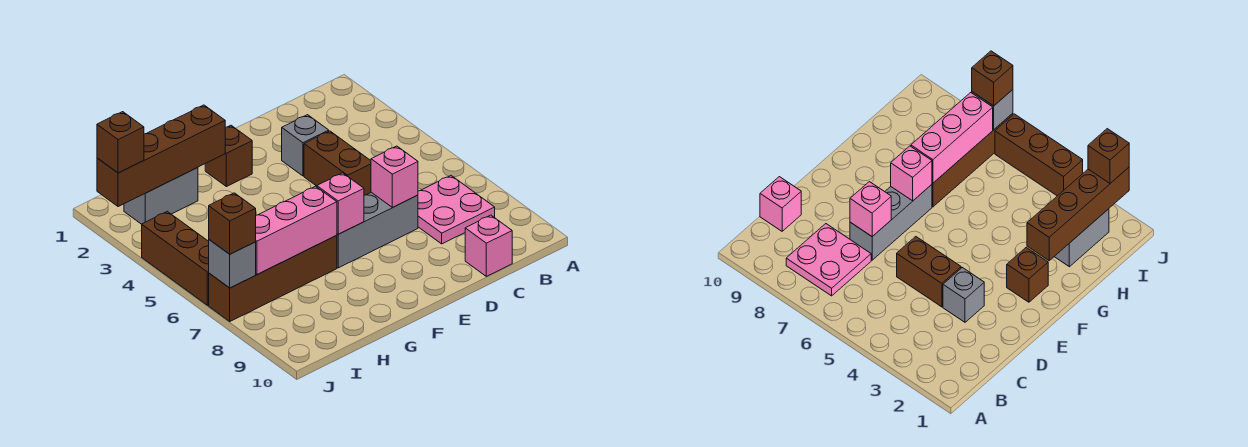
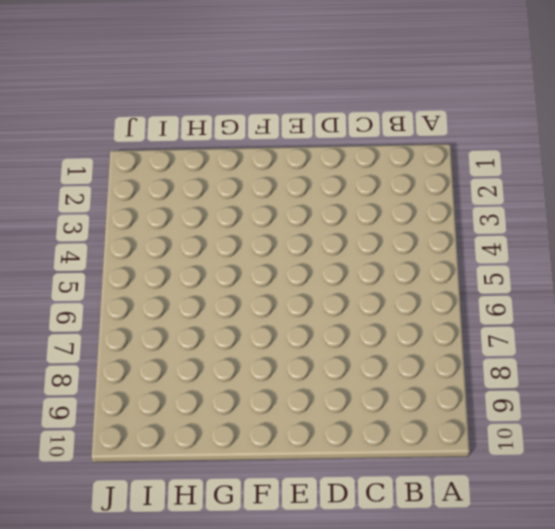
none -> pink 2x2 plate [418,176,495,244]
none -> pink 1x1 brick [465,215,512,276]
none -> grey 1x1 brick [282,115,329,176]

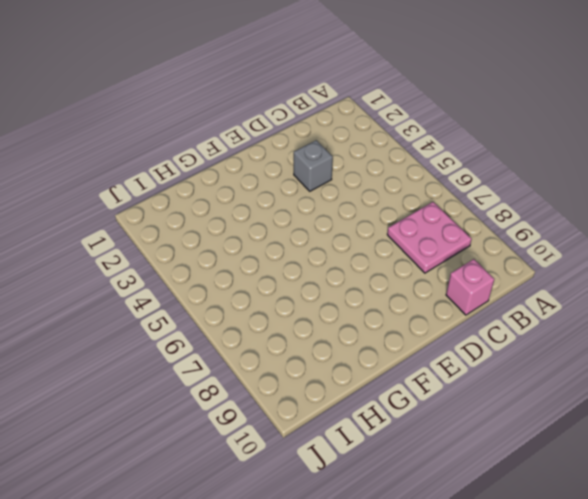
none -> brown 1x2 brick [304,131,371,195]
none -> grey 1x3 brick [337,192,418,268]
none -> brown 1x1 brick [205,125,252,187]

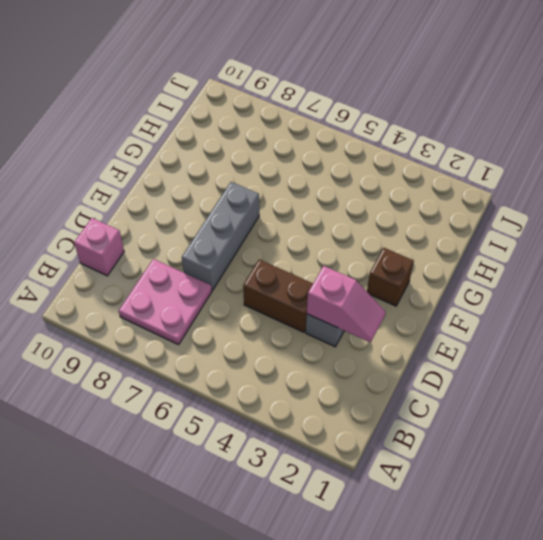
pink 1x2 slope [307,266,386,342] -> none
none -> brown 1x4 brick [209,235,337,321]
none -> grey 1x2 brick [124,168,198,224]
none -> brown 1x3 brick [142,211,209,305]

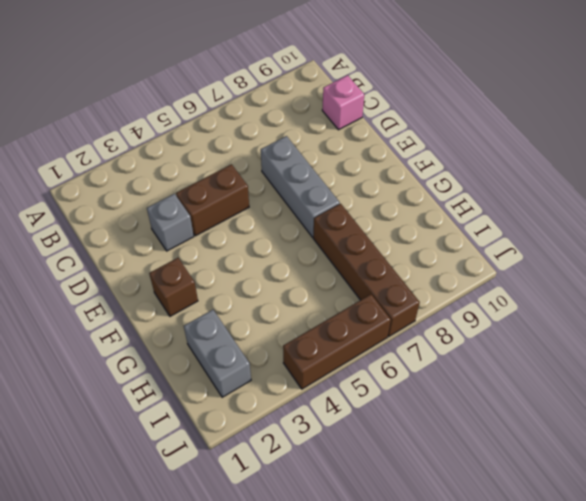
none -> pink 2x2 plate [418,176,495,244]
none -> pink 1x1 brick [371,146,418,207]
none -> pink 1x1 brick [317,173,364,234]

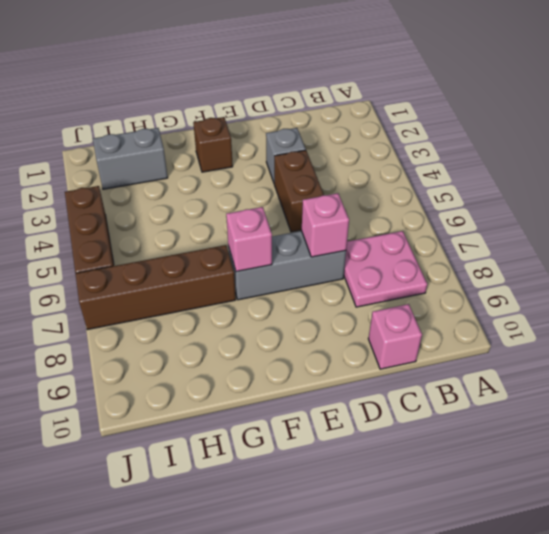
none -> brown 1x4 brick [97,105,225,207]
none -> pink 1x3 brick [256,186,337,275]
none -> grey 1x1 brick [209,240,256,288]

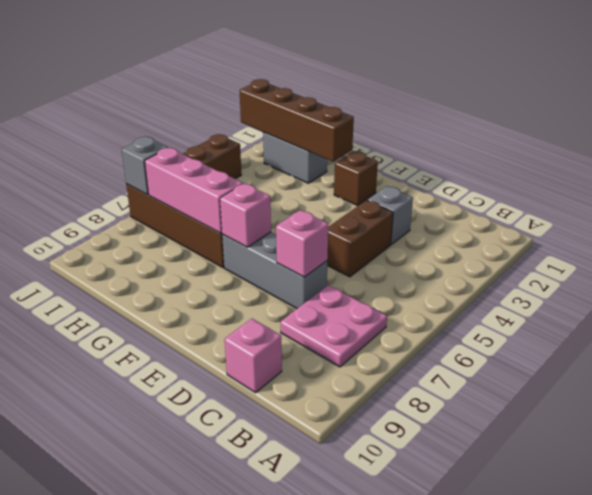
none -> brown 1x1 brick [97,112,144,173]
none -> brown 1x1 brick [209,193,256,254]

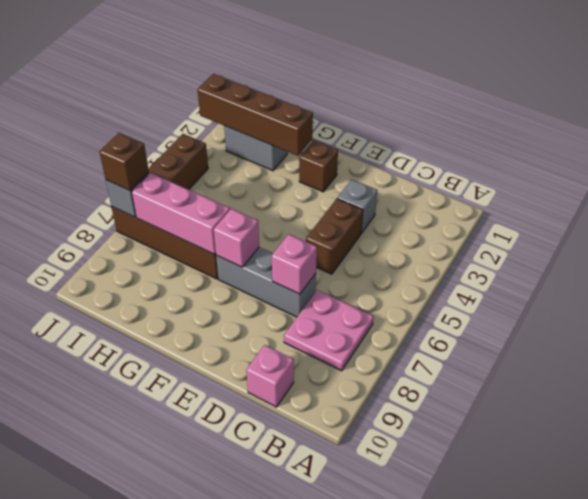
none -> brown 1x1 brick [97,112,144,173]

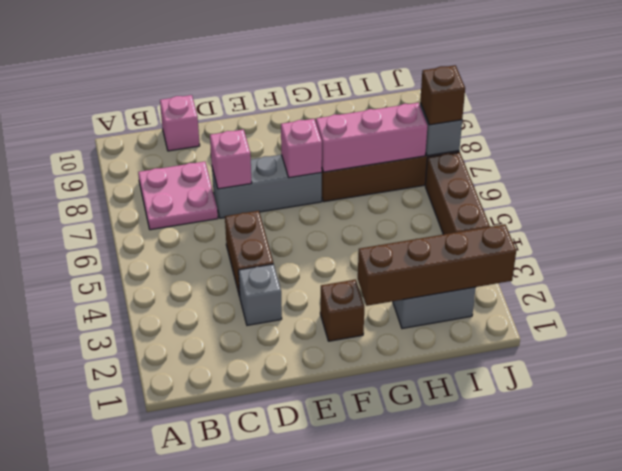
none -> brown 1x1 brick [97,112,144,173]

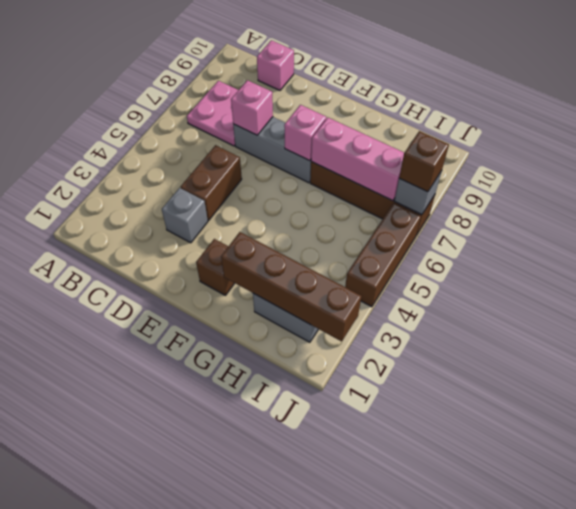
none -> brown 1x1 brick [97,112,144,173]

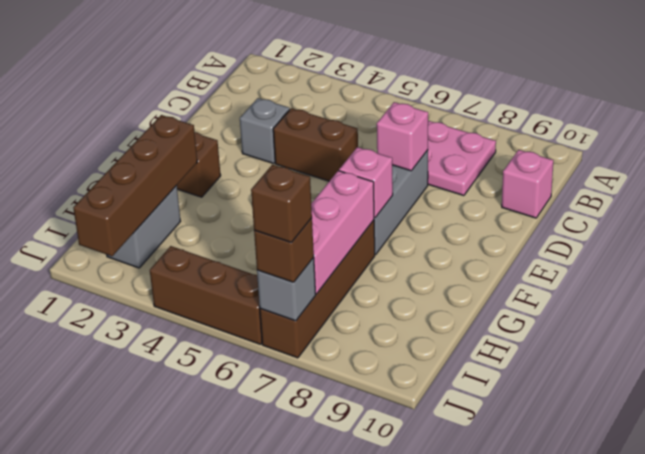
brown 1x1 brick [251,165,312,243] -> brown 1x1 brick moved to [97,112,144,173]

